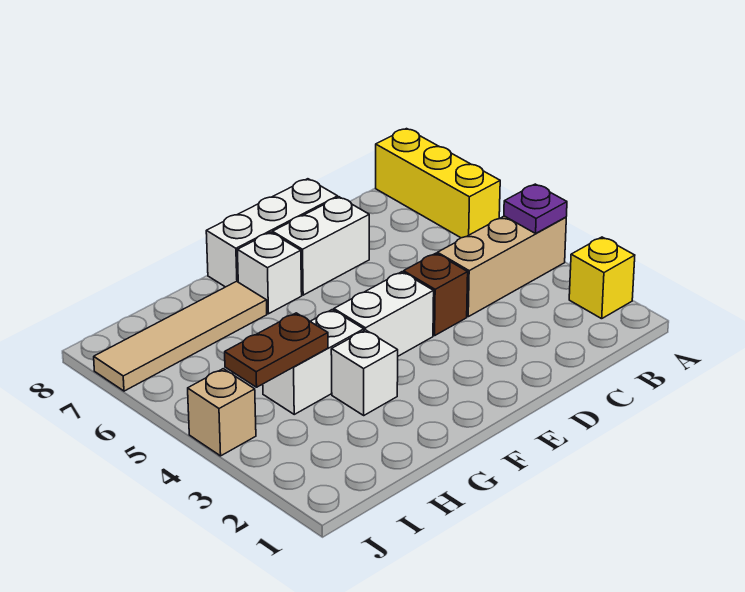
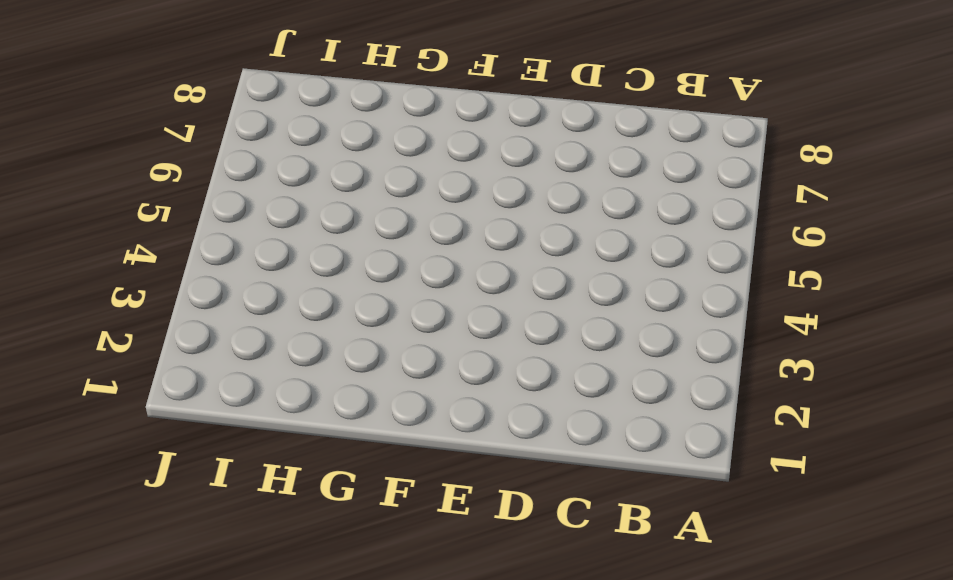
none -> yellow 1x1 brick [569,237,635,319]
none -> tan 1x3 brick [437,216,566,317]
none -> yellow 1x3 brick [376,129,500,238]

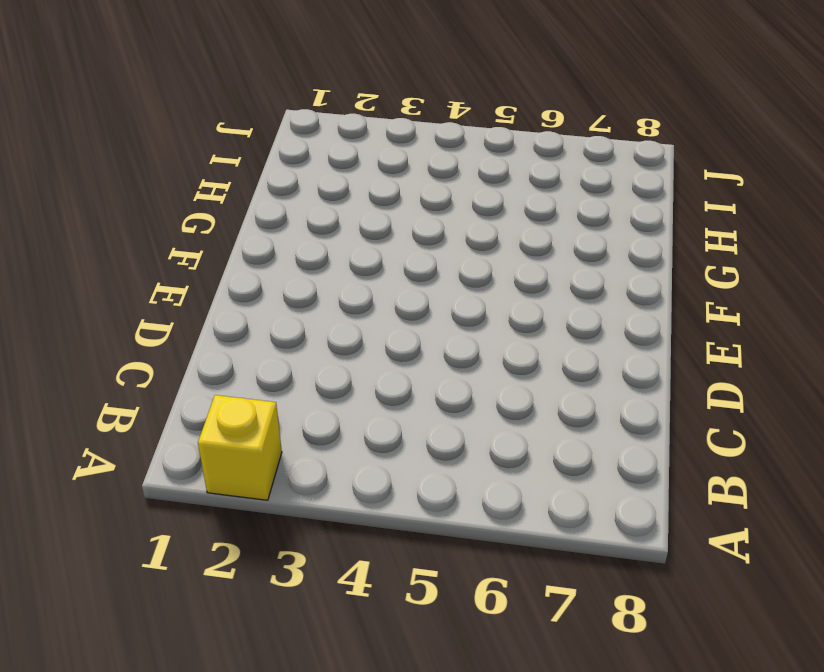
none -> tan 1x3 brick [437,216,566,317]
none -> yellow 1x3 brick [376,129,500,238]
none -> brown 1x1 brick [404,253,468,336]

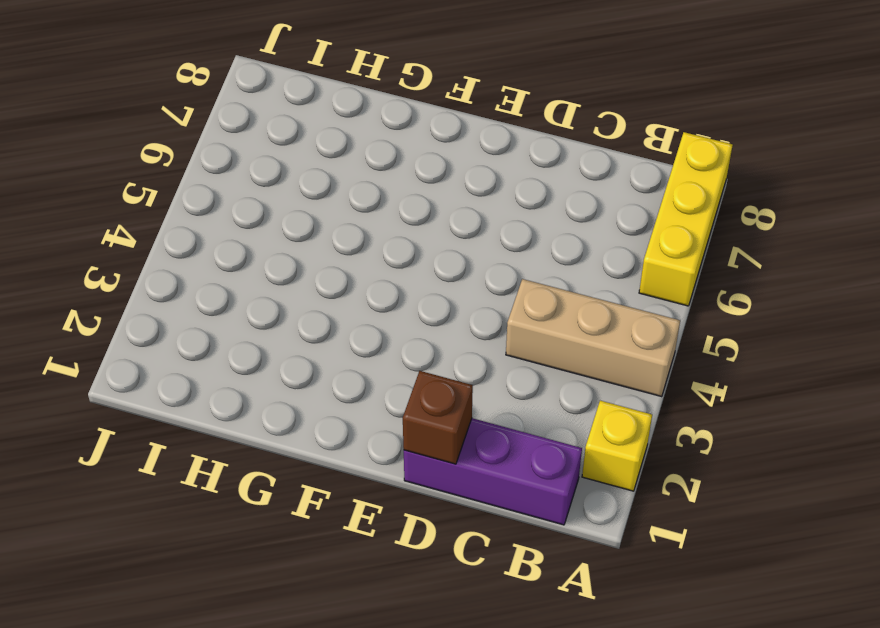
purple 1x3 brick [404,418,582,525] -> none
brown 1x1 brick [403,371,473,464] -> brown 1x1 brick moved to [404,253,468,336]
none -> white 1x2 brick [272,197,369,295]
none -> white 1x3 brick [206,179,338,287]
none -> white 1x2 brick [334,272,434,356]

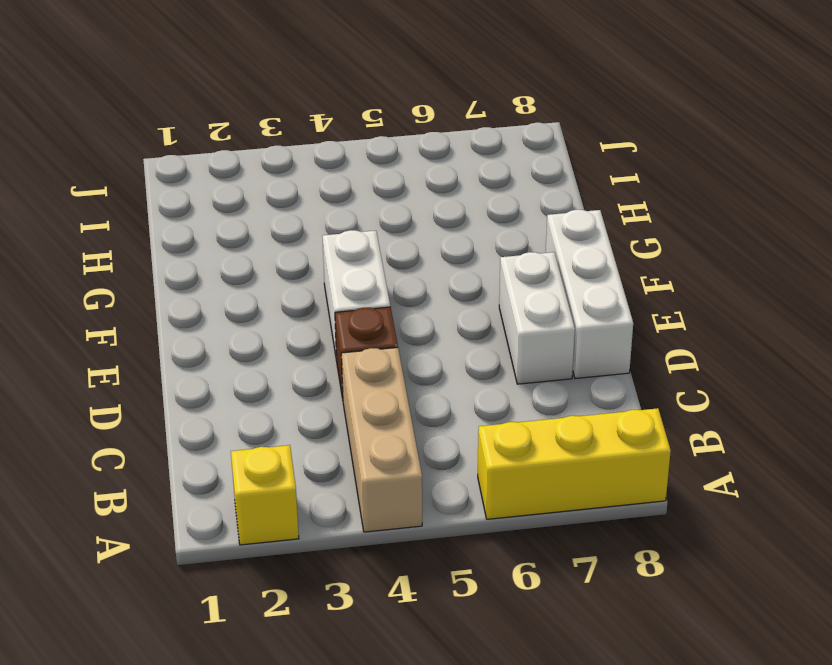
none -> white 1x1 brick [237,232,302,314]
none -> white 1x1 brick [331,330,398,415]
none -> white 1x2 brick [263,310,364,414]

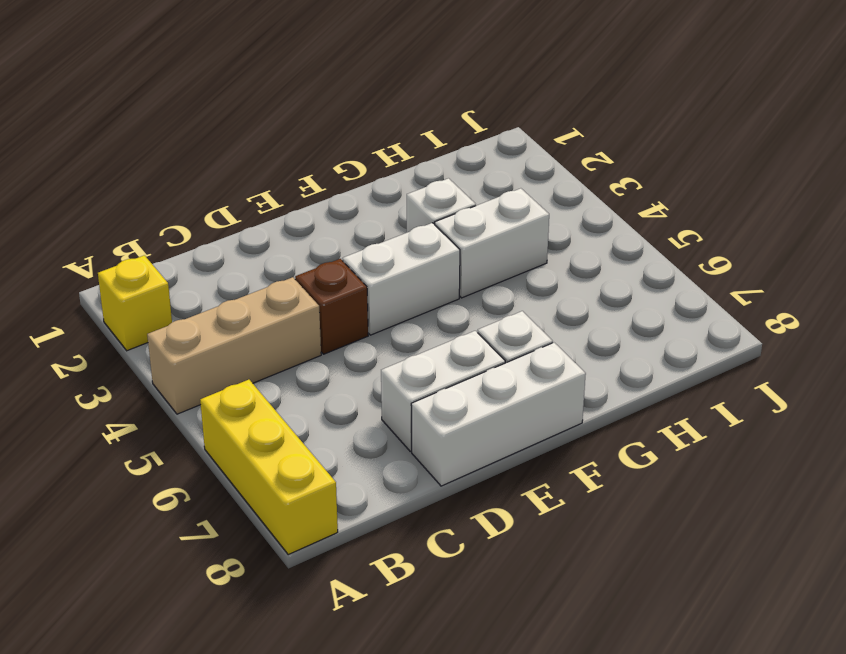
none -> tan 1x4 tile [94,281,267,391]
none -> tan 1x1 brick [188,369,256,456]
none -> purple 1x1 plate [504,184,567,233]

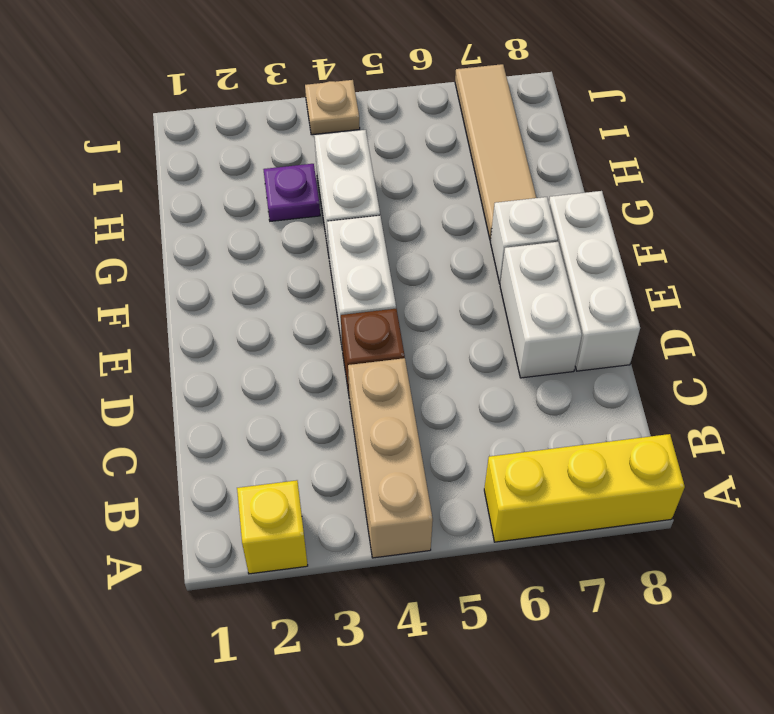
purple 1x1 plate [263,164,320,221] -> purple 1x1 plate moved to [504,184,567,233]
tan 1x1 plate [305,80,360,135] -> tan 1x1 brick [188,369,256,456]
none -> white 1x1 brick [331,330,398,415]
none -> brown 1x2 plate [225,313,328,387]

